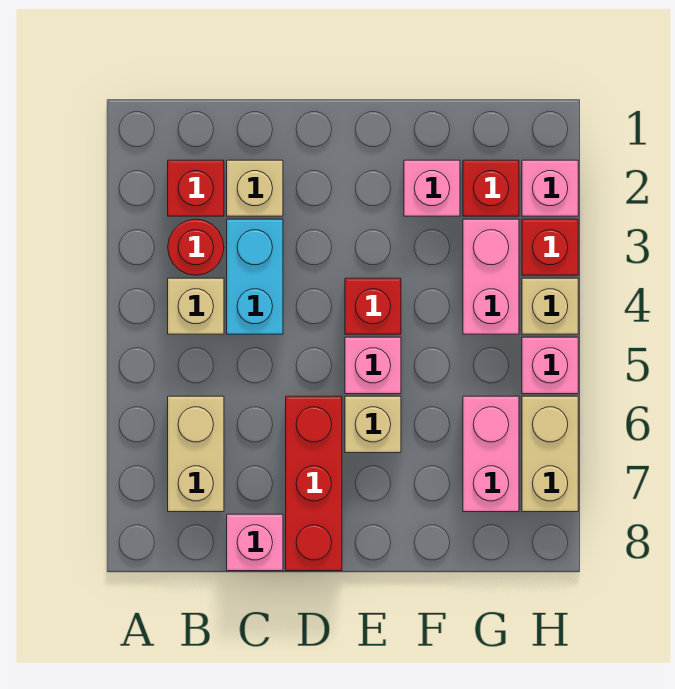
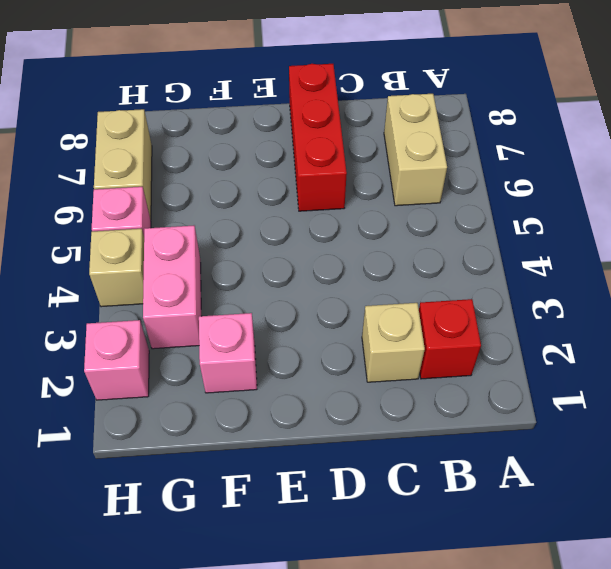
none -> red 1x1 round brick [168,219,224,275]
none -> tan 1x1 brick [168,278,224,334]
none -> cyan 1x2 brick [227,219,283,334]

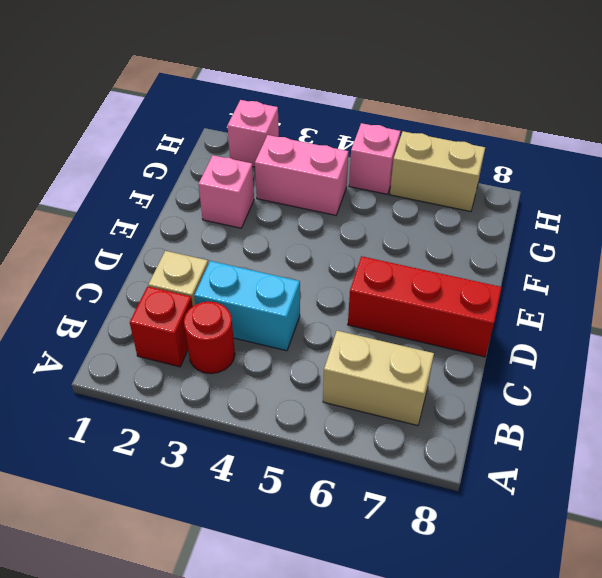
none -> tan 1x1 brick [168,278,224,334]
none -> pink 1x1 brick [227,514,283,571]
none -> red 1x1 brick [345,278,401,334]

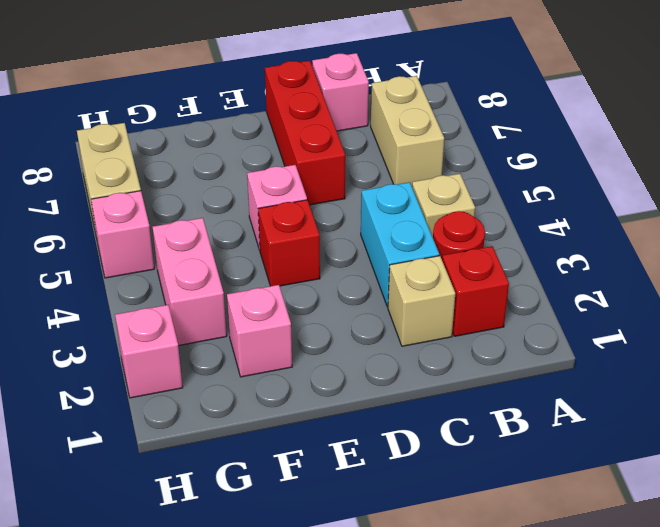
none -> tan 1x1 brick [345,396,401,453]
none -> red 1x1 brick [463,160,519,216]
none -> pink 1x2 brick [463,396,519,512]

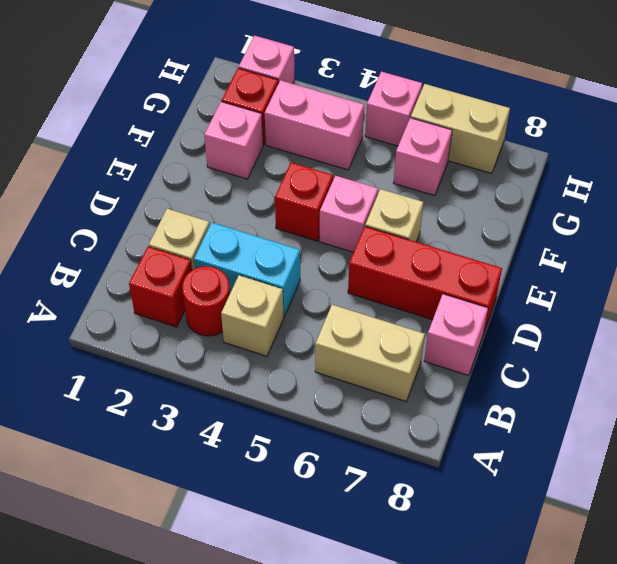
pink 1x1 brick [394,118,452,196] -> pink 1x2 brick [463,396,519,512]
none -> red 1x1 brick [522,219,578,275]
none -> tan 1x1 brick [522,278,578,334]

